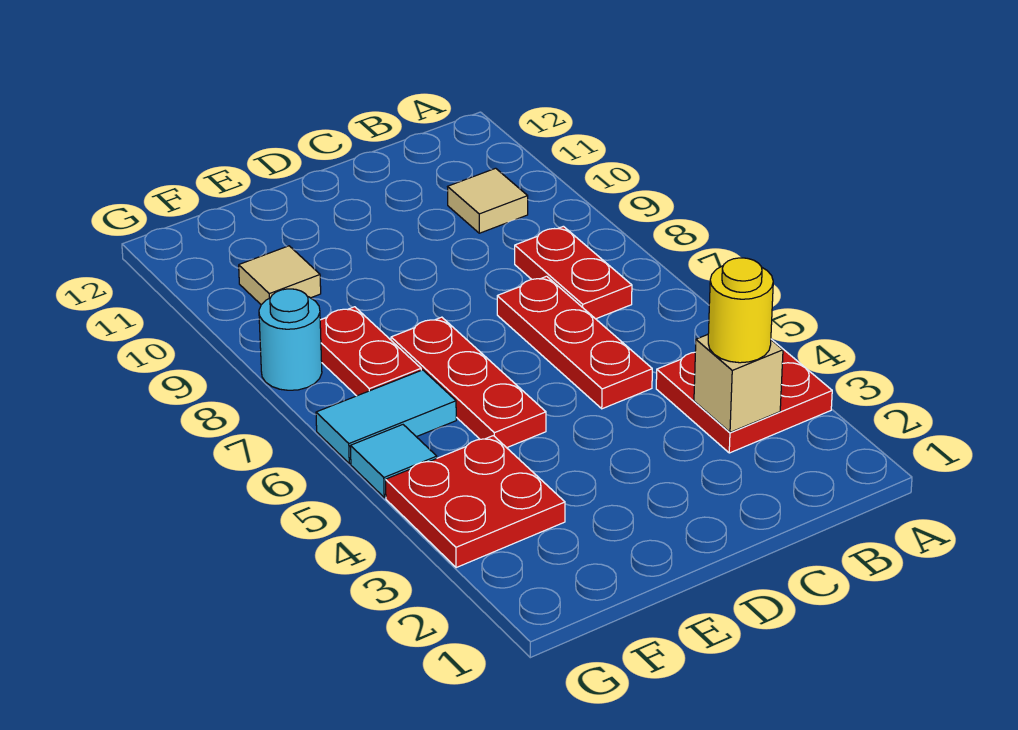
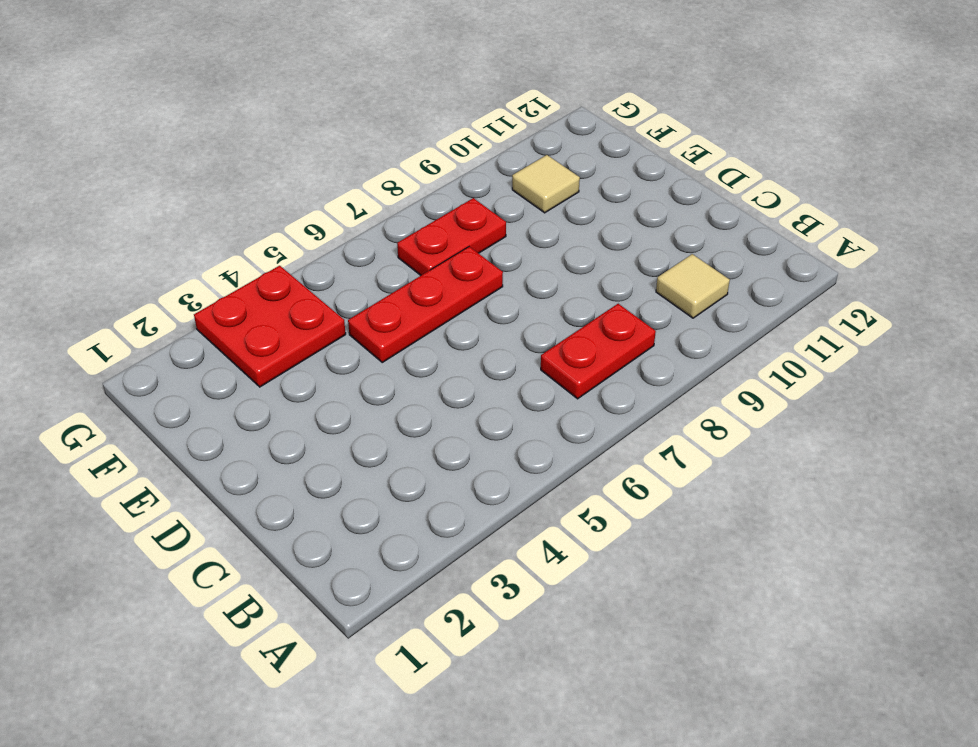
none -> red 2x2 plate [656,339,832,453]
none -> red 1x3 plate [497,276,652,409]
none -> cyan 1x2 tile [316,370,456,464]

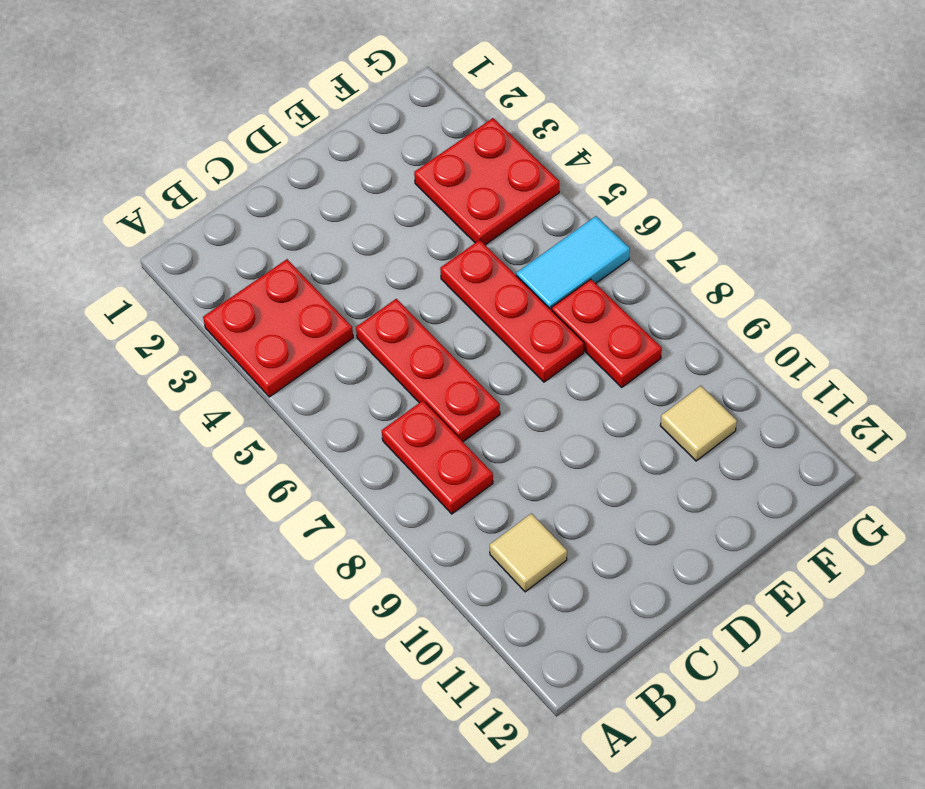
none -> cyan 1x1 tile [350,425,437,497]
none -> cyan 1x1 round brick [259,289,322,390]
none -> tan 1x1 brick [694,335,783,432]

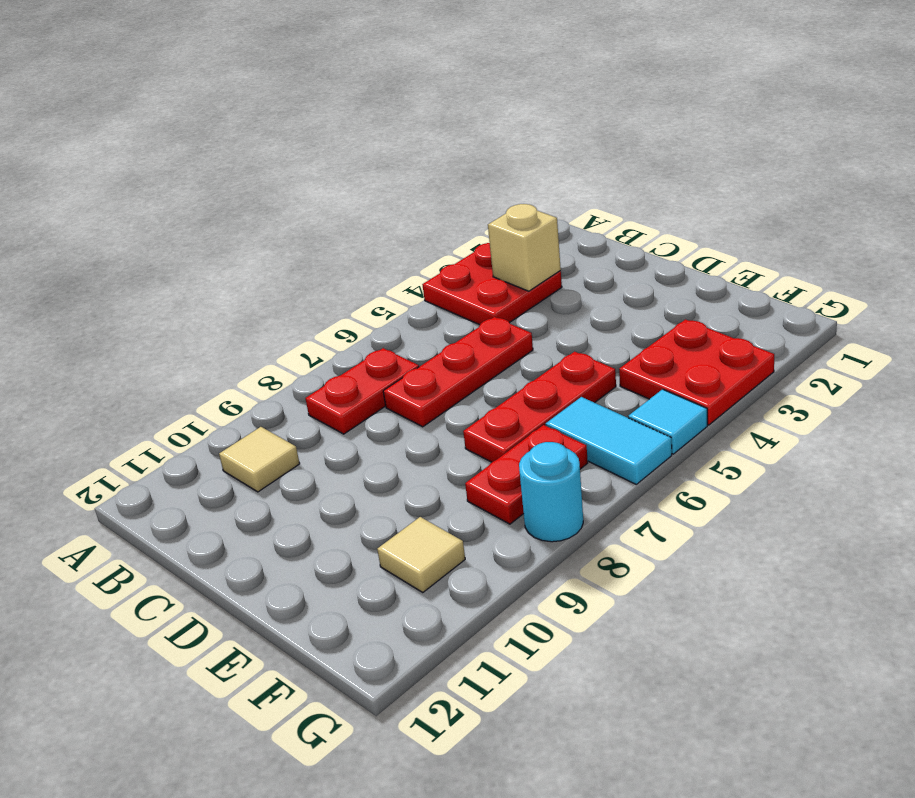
none -> yellow 1x1 round brick [708,258,773,363]

